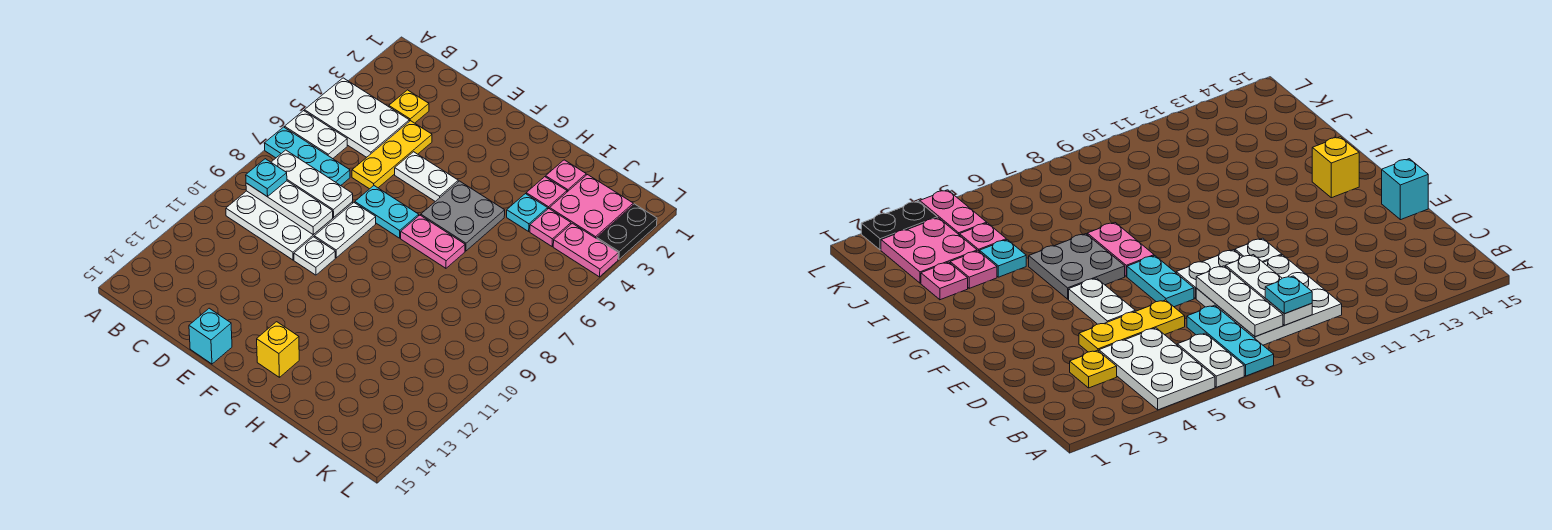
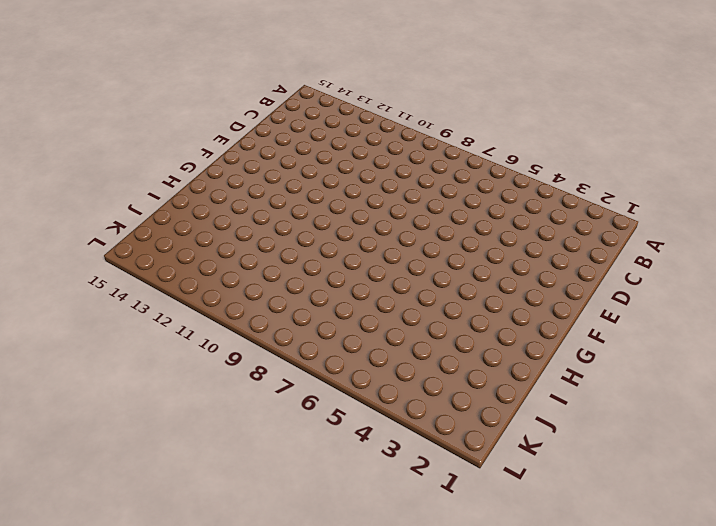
none -> white 2x3 plate [305,78,409,157]
none -> white 1x2 plate [285,111,347,159]
none -> cyan 1x3 plate [264,127,350,186]

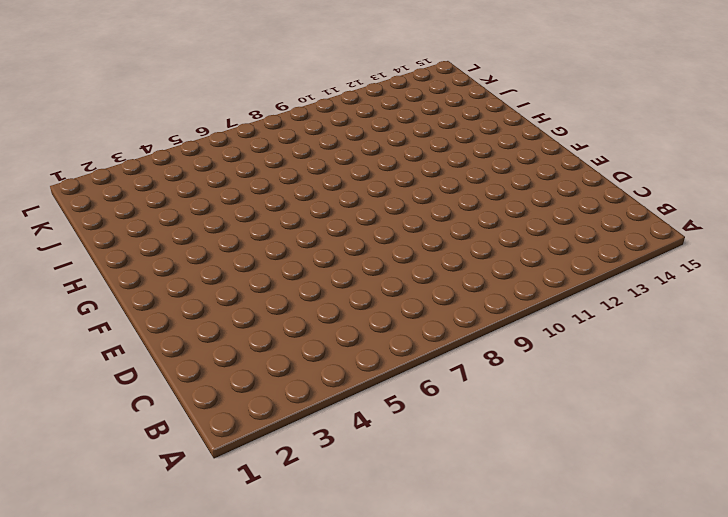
none -> white 2x3 plate [305,78,409,157]
none -> white 1x2 plate [285,111,347,159]
none -> cyan 1x3 plate [264,127,350,186]

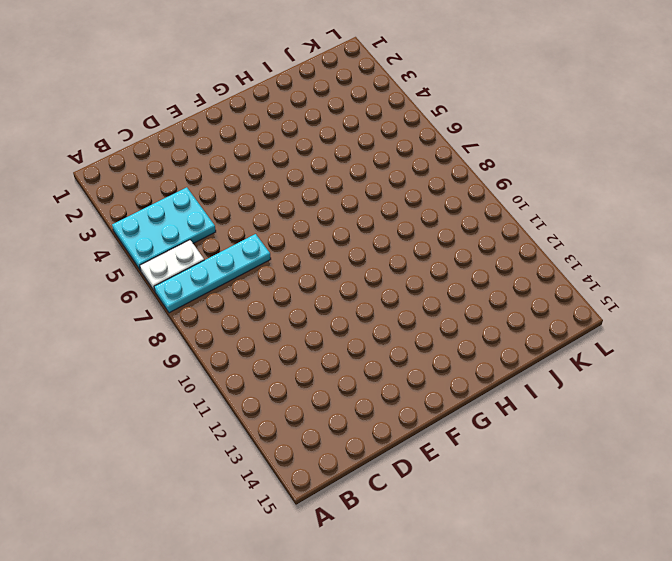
cyan 2x3 plate [112,187,216,270] -> white 2x3 plate [305,78,409,157]
cyan 1x4 plate [154,234,271,313] -> cyan 1x3 plate [264,127,350,186]
none -> white 3x3 plate [226,191,353,260]
none -> yellow 1x1 plate [389,90,429,123]
none -> yellow 1x3 plate [352,121,432,189]

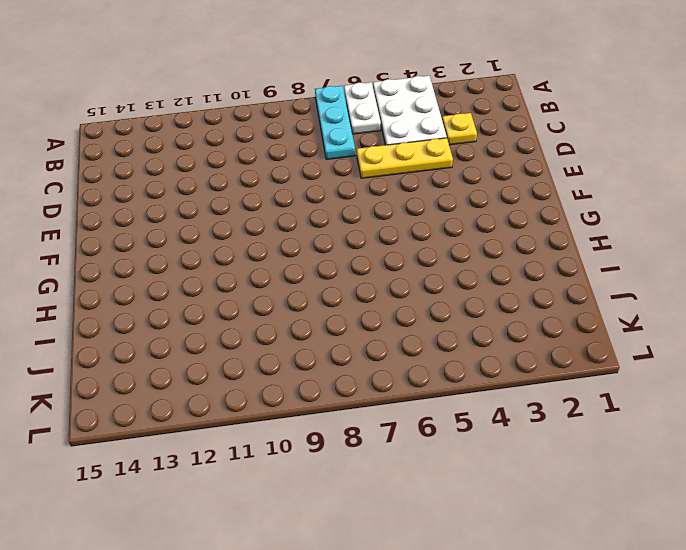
none -> white 3x3 plate [226,191,353,260]
none -> white 1x2 plate [395,152,458,201]
none -> cyan 1x2 plate [355,186,419,238]

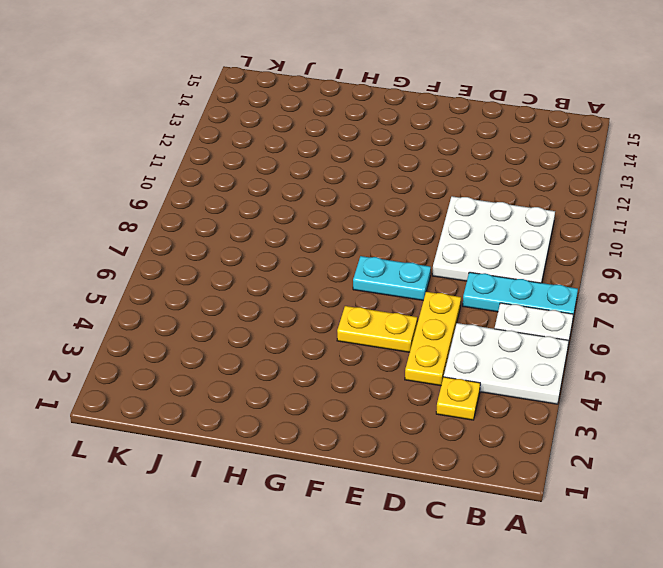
yellow 1x2 plate [337,306,417,352] -> white 1x2 plate [395,152,458,201]
none -> white 1x2 plate [314,203,376,258]
none -> white 1x1 plate [294,237,335,275]
none -> cyan 1x1 brick [189,308,232,364]

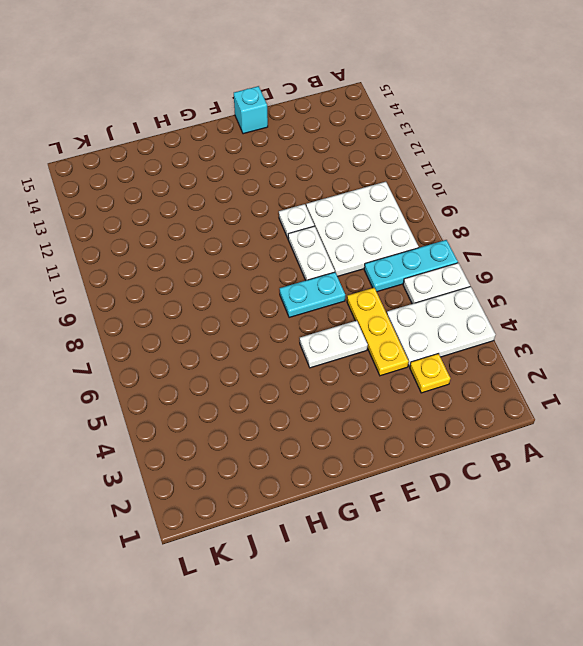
none -> grey 2x2 plate [421,181,505,251]
none -> pink 1x2 plate [401,215,465,268]
none -> yellow 1x1 brick [257,322,299,377]

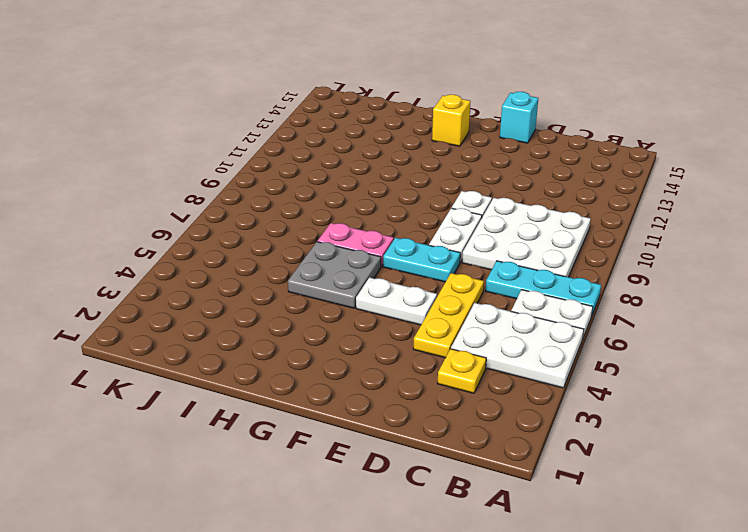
none -> pink 1x1 plate [546,160,586,192]
none -> pink 1x1 plate [526,177,567,209]
none -> cyan 1x1 plate [507,194,548,231]

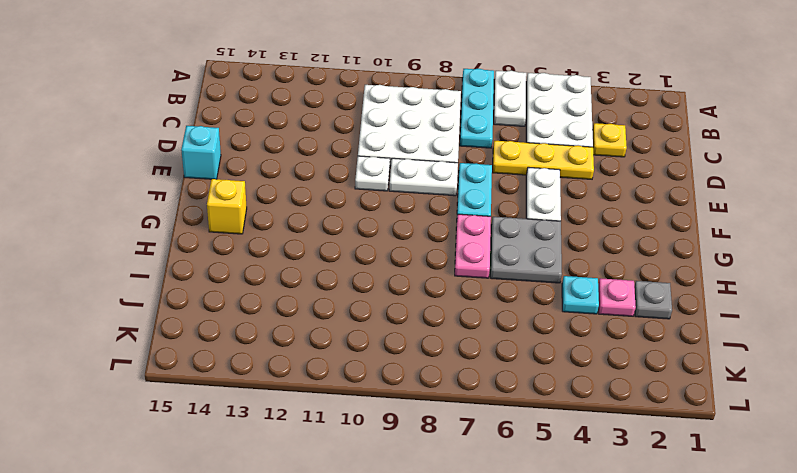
grey 1x1 plate [634,281,672,319] -> pink 1x1 plate [546,160,586,192]
none -> pink 2x2 plate [550,175,633,239]
none -> pink 1x1 plate [530,208,571,246]
none -> pink 1x2 plate [553,223,618,277]

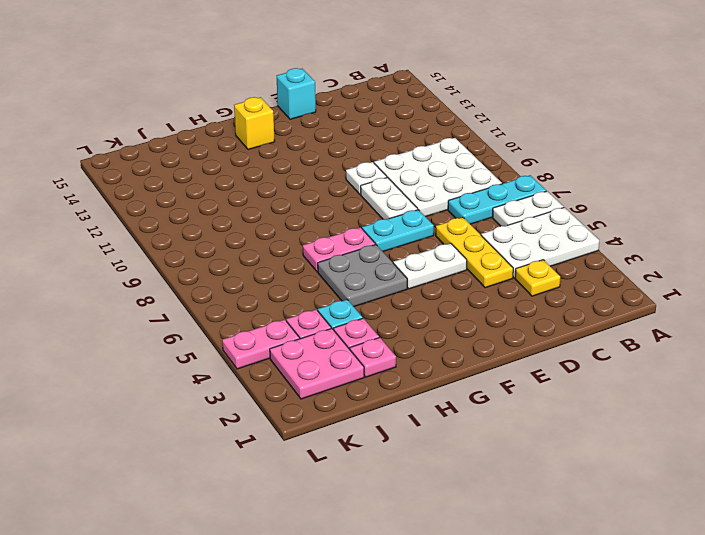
none -> black 1x2 plate [597,204,657,259]
none -> white 1x3 plate [271,150,353,217]
none -> white 1x3 plate [246,181,333,235]

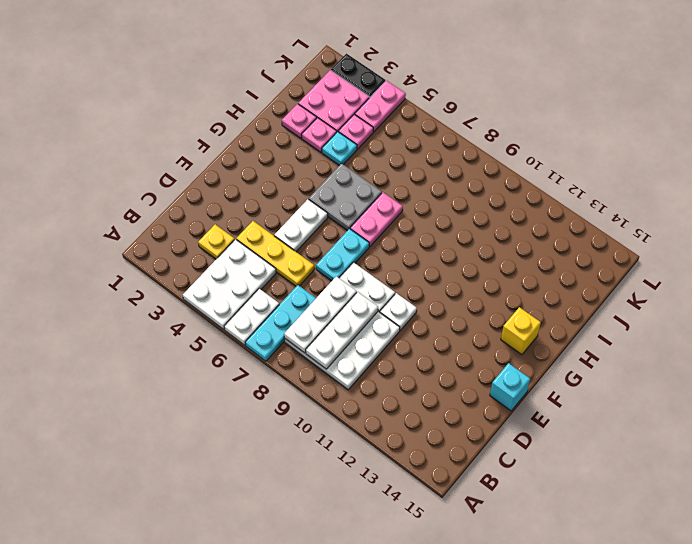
none -> cyan 1x1 plate [246,159,287,197]

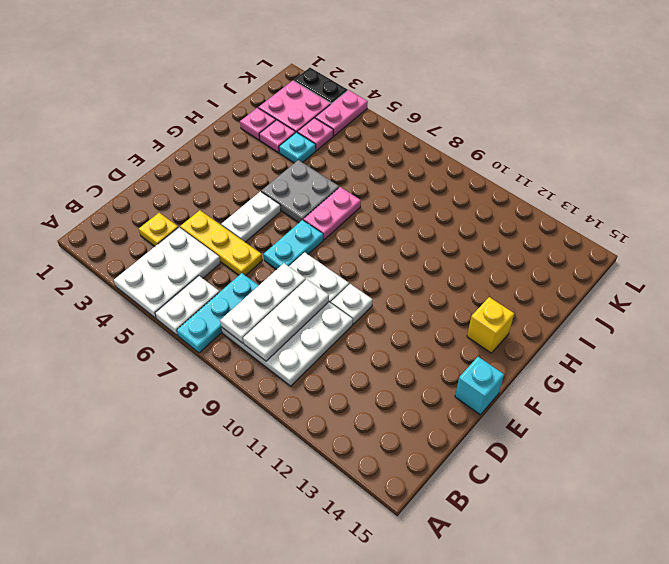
none -> cyan 1x1 plate [246,159,287,197]

